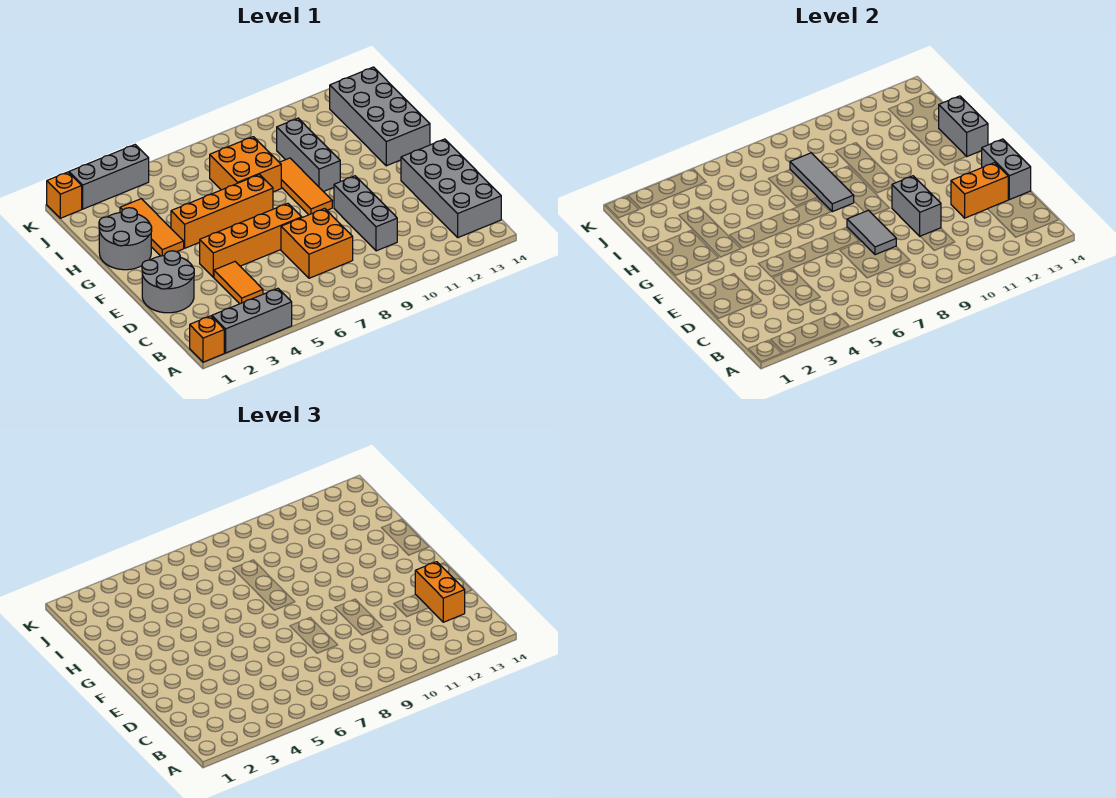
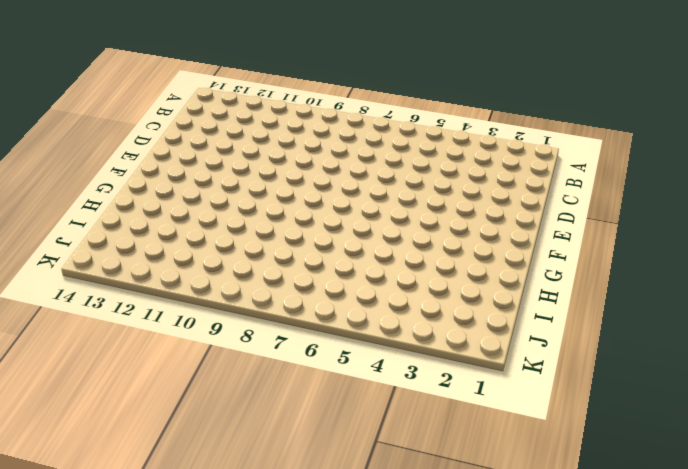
none -> orange 1x1 brick [190,316,224,362]
none -> grey 1x3 brick [212,288,292,353]
none -> grey 2x4 brick [401,139,501,238]

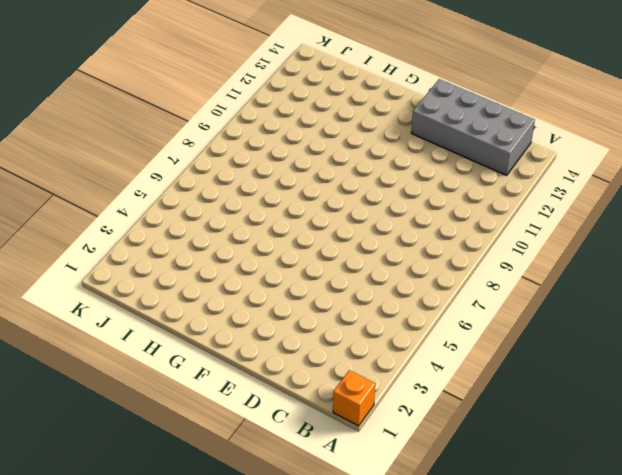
none -> grey 1x3 brick [212,288,292,353]
none -> orange 1x2 tile [214,262,263,304]
none -> orange 2x2 brick [281,208,353,278]

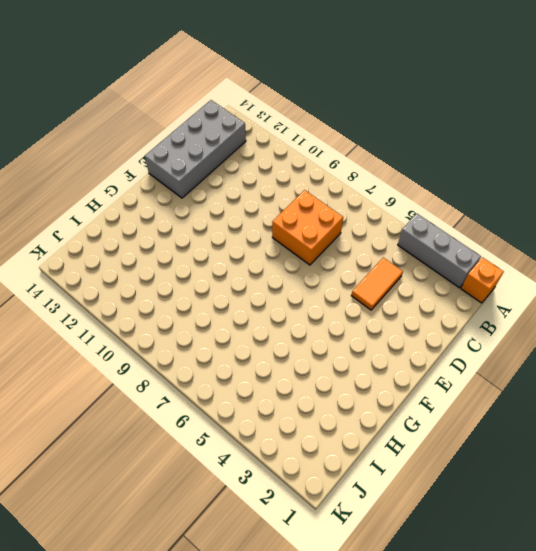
none -> grey 1x3 brick [334,176,397,251]
none -> grey 2x2 round brick [142,251,194,313]
none -> orange 1x4 brick [200,203,302,277]

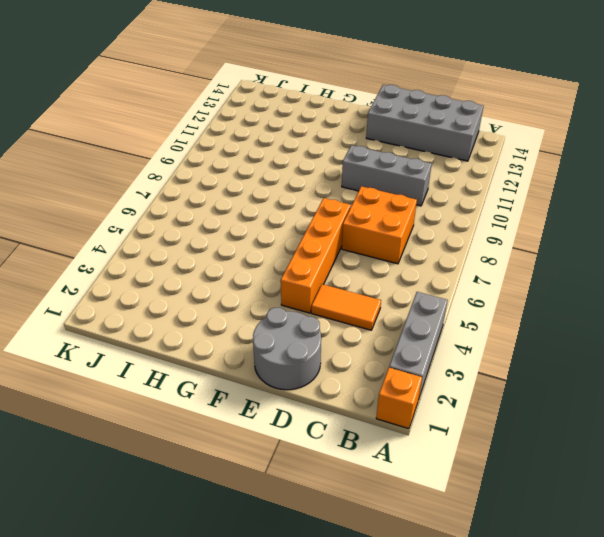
none -> orange 1x3 tile [279,158,332,215]
none -> grey 2x2 round brick [99,208,152,270]
none -> orange 1x3 tile [120,199,184,256]

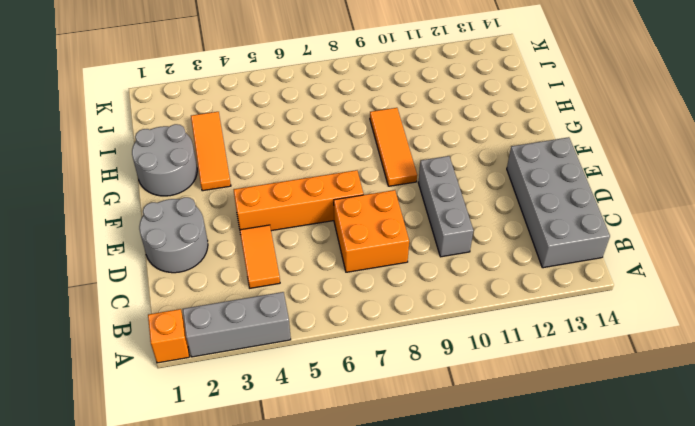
none -> orange 1x4 brick [171,175,273,248]
none -> grey 1x3 brick [277,118,340,192]
none -> grey 2x4 brick [329,67,430,166]

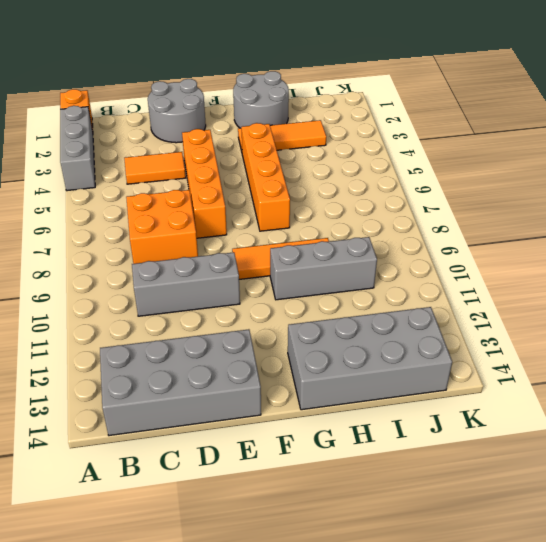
none -> orange 2x2 brick [210,137,281,192]
none -> orange 1x1 brick [47,172,82,218]
none -> grey 1x3 brick [69,145,149,209]

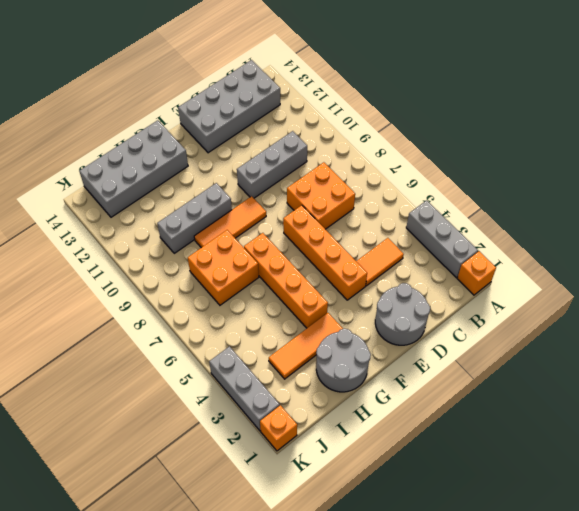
none -> grey 1x2 tile [847,210,896,255]
none -> grey 1x2 brick [892,176,941,236]
none -> orange 1x2 brick [951,163,1008,218]

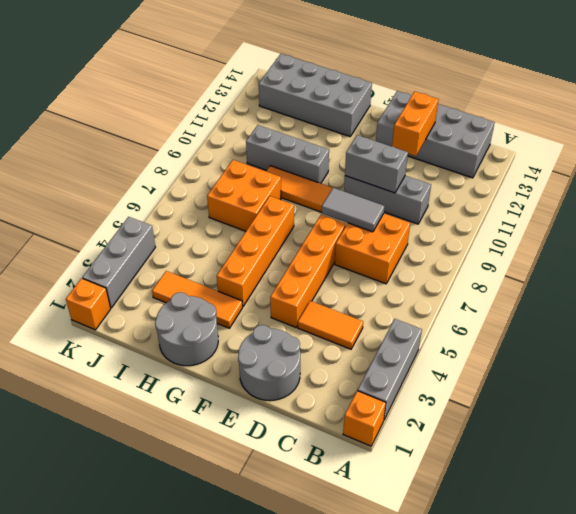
none -> grey 1x2 brick [982,139,1031,200]
none -> grey 1x3 tile [790,153,854,212]
none -> grey 1x2 brick [939,96,988,157]

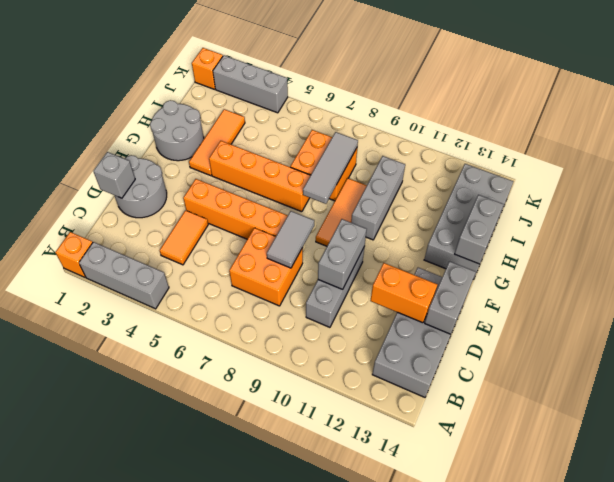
grey 1x1 brick [93,152,135,198] -> none
none -> orange 1x2 brick [415,562,465,622]

